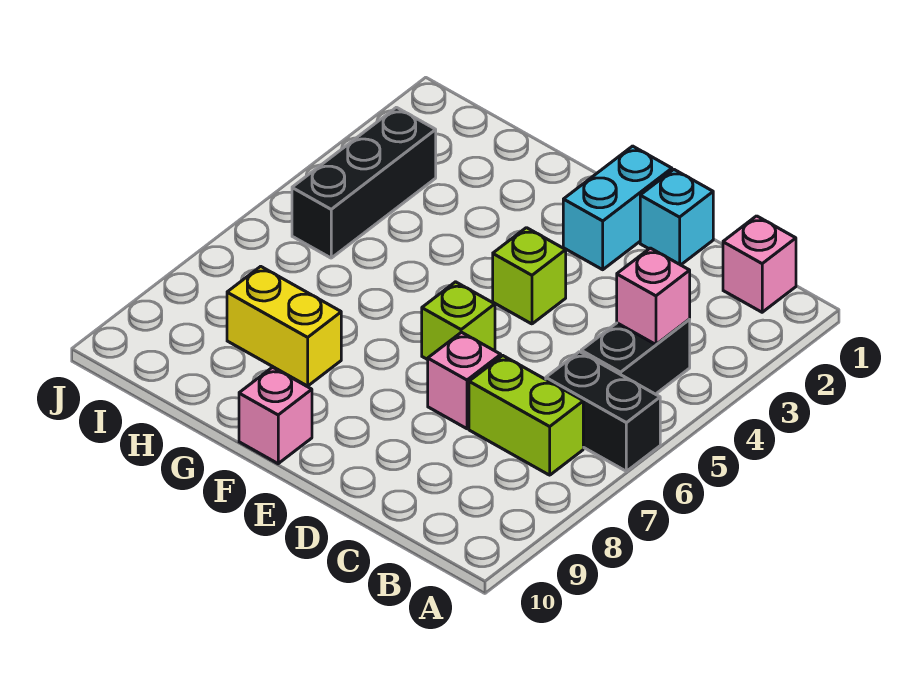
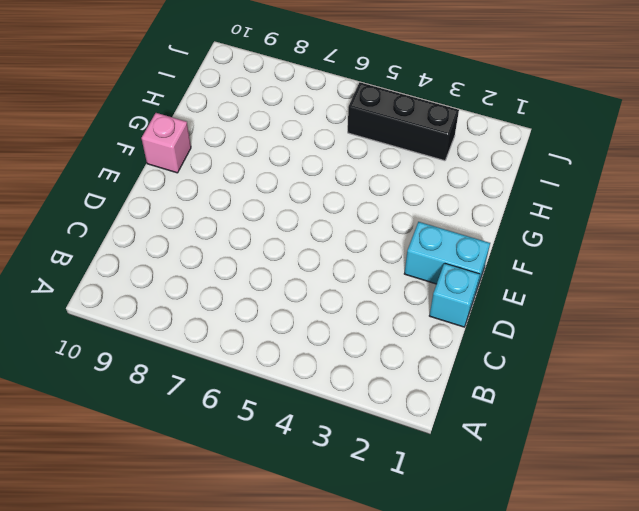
none -> black 1x2 brick [546,352,660,471]
none -> pink 1x1 brick [723,216,796,312]
none -> black 1x2 brick [581,320,690,394]

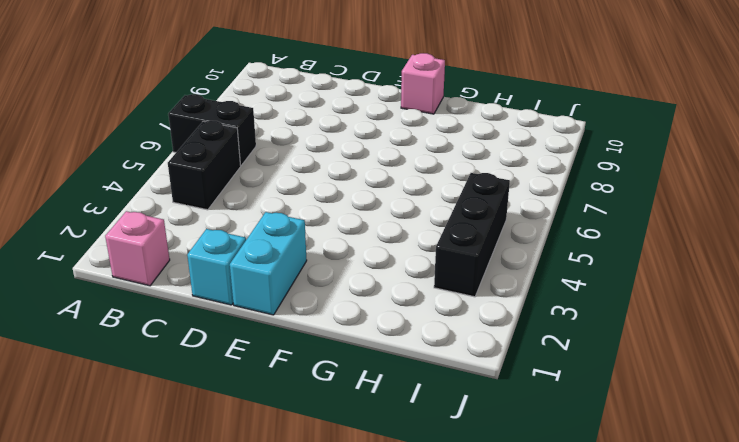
none -> lime 1x2 brick [469,356,583,475]
none -> pink 1x1 brick [428,332,501,429]
none -> lime 1x1 brick [493,228,566,324]

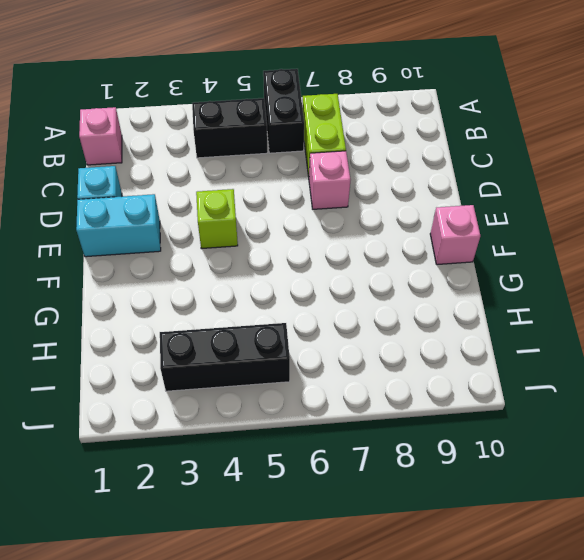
none -> lime 1x1 brick [422,282,495,360]
none -> yellow 1x2 brick [227,266,341,386]
none -> pink 1x1 brick [617,248,690,344]

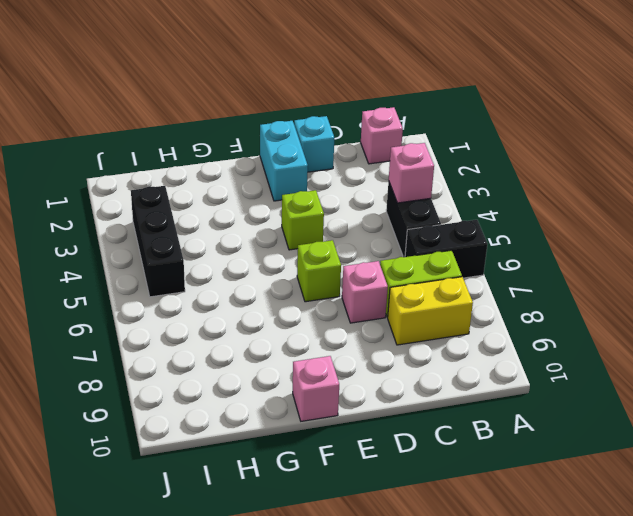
yellow 1x2 brick [387,277,473,345] -> yellow 1x2 brick moved to [227,266,341,386]

